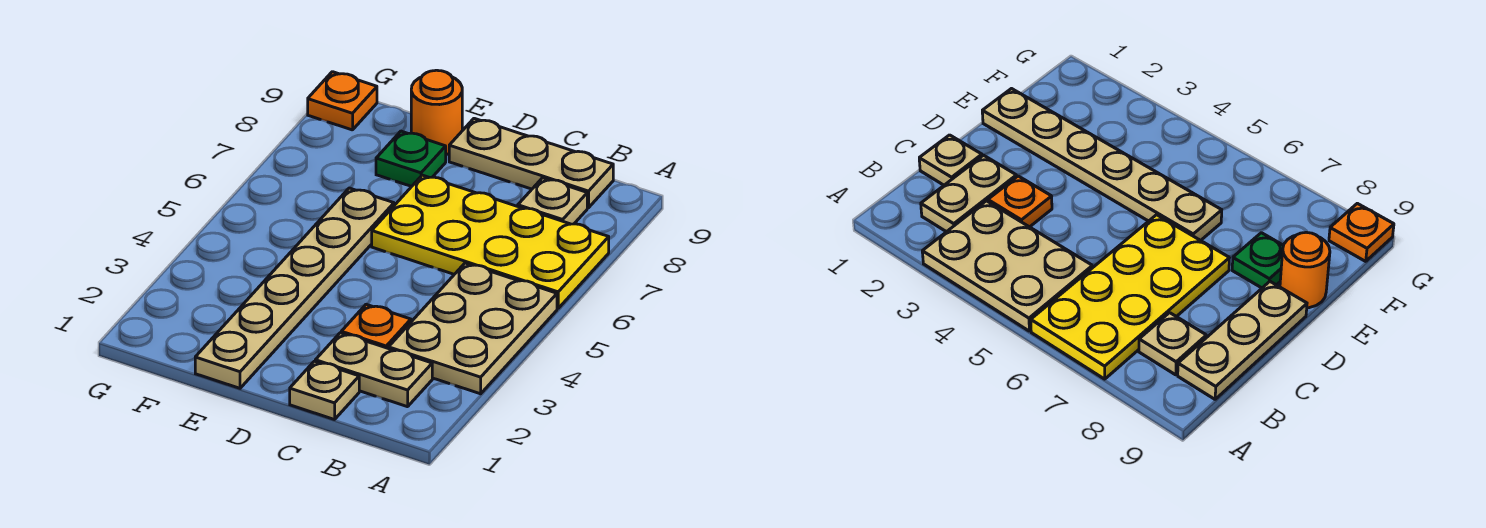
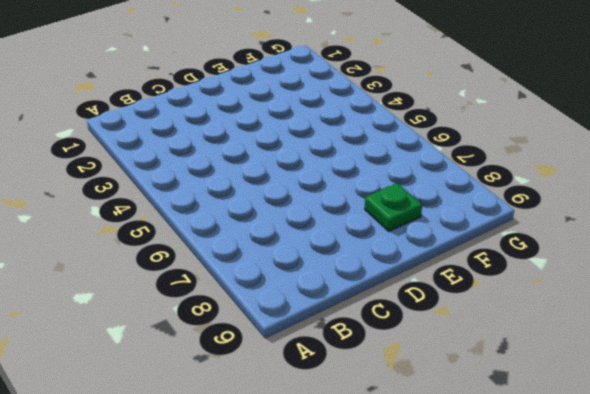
none -> tan 2x3 plate [389,263,557,394]
none -> yellow 2x4 plate [372,175,609,308]

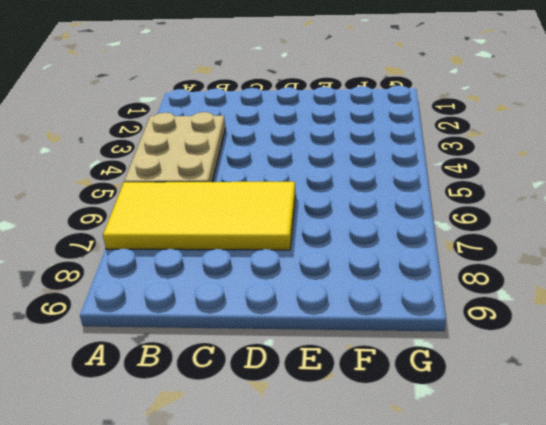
yellow 2x4 tile [103,182,296,250] -> yellow 2x4 plate [372,175,609,308]
none -> tan 1x2 plate [315,333,432,407]
none -> tan 1x1 plate [518,178,587,224]

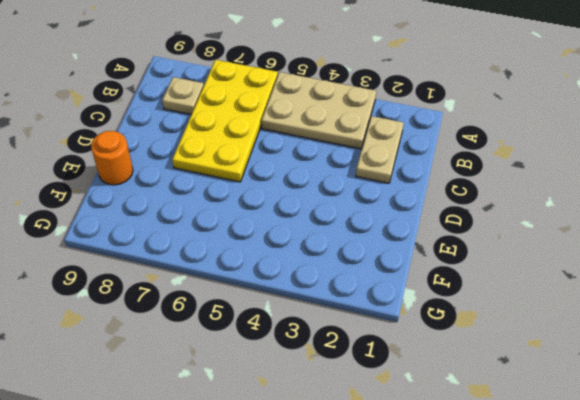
none -> tan 1x3 plate [449,118,613,208]
none -> tan 1x1 plate [290,361,359,420]

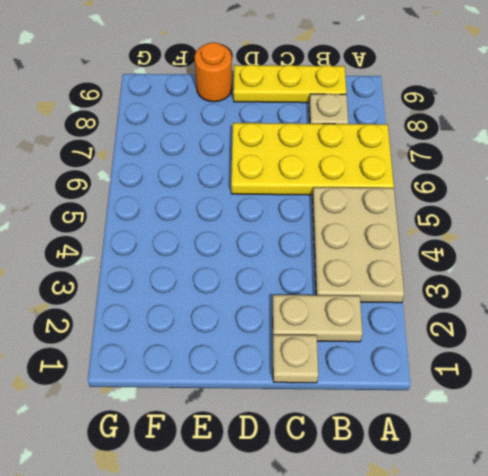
yellow 1x3 plate [233,65,347,103] -> tan 1x3 plate [449,118,613,208]
none -> orange 1x1 plate [341,304,411,349]
none -> tan 1x6 plate [195,188,394,388]

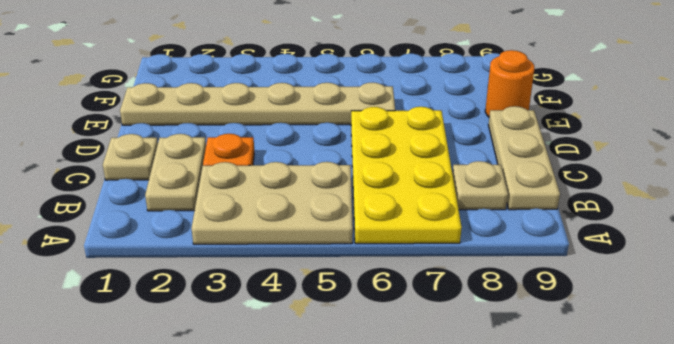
none -> green 1x1 plate [376,131,446,186]
none -> orange 1x1 plate [308,72,377,130]

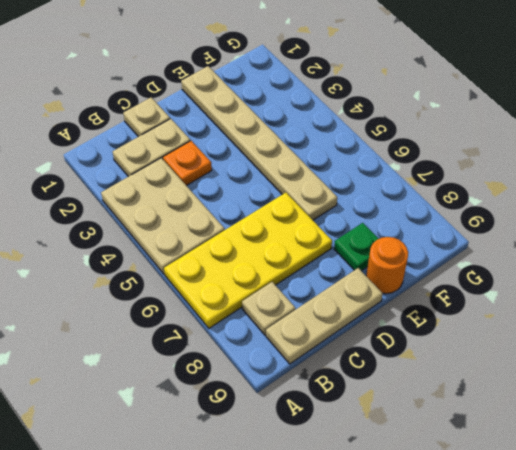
none -> orange 1x1 plate [308,72,377,130]

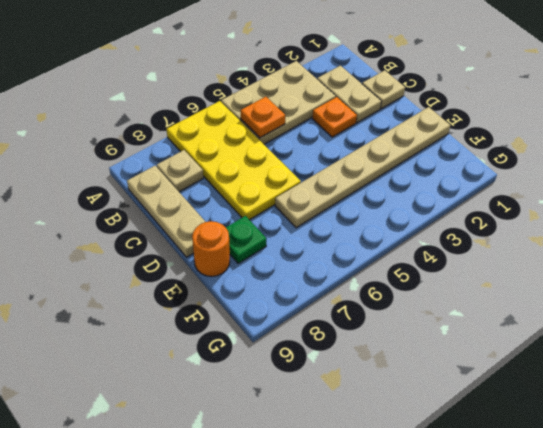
orange 1x1 plate [241,97,285,138] -> orange 1x1 plate moved to [308,72,377,130]

